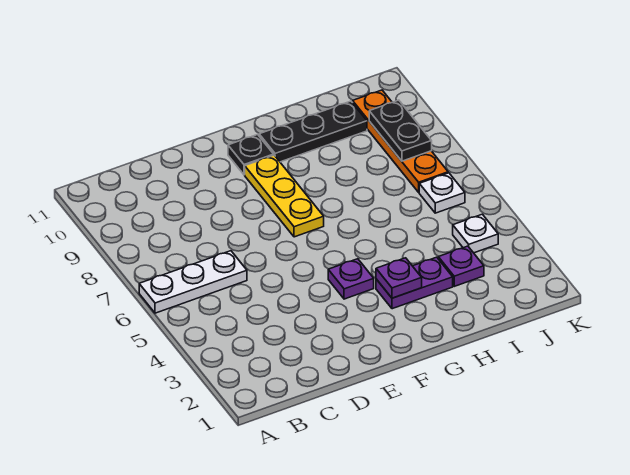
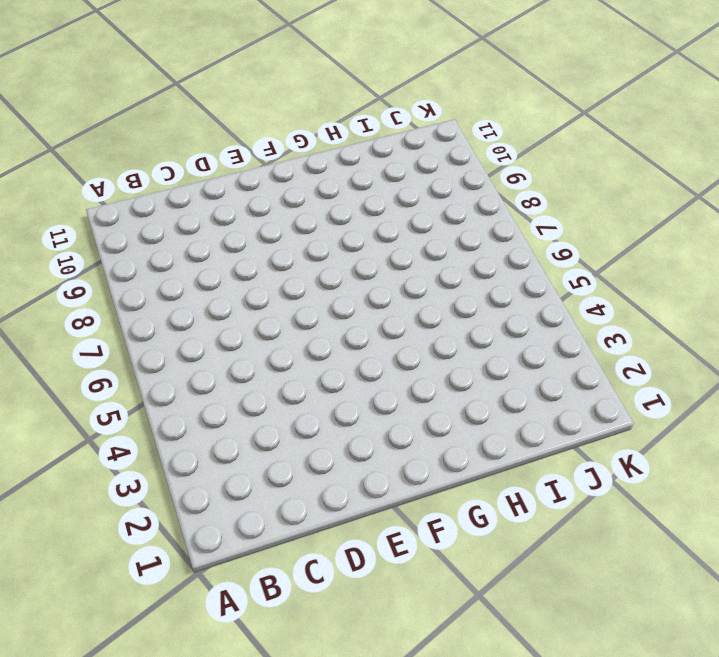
none -> white 1x3 plate [139,251,247,313]
none -> purple 1x1 plate [328,259,374,299]
none -> yellow 1x3 plate [245,155,324,237]

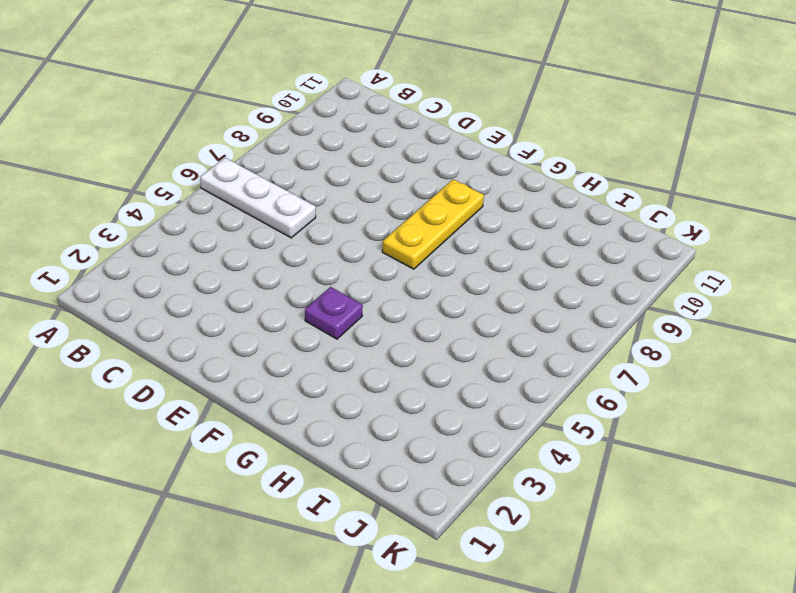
none -> black 1x1 plate [228,135,274,175]
none -> purple 1x2 plate [376,257,453,309]
none -> black 1x3 plate [259,101,367,162]

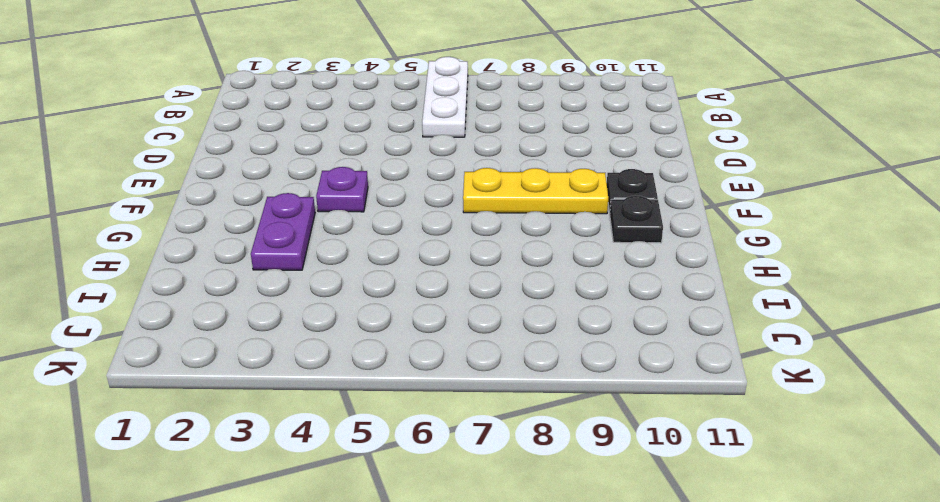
black 1x1 plate [610,196,663,243] -> black 1x3 plate [259,101,367,162]
none -> purple 1x1 plate [438,246,484,286]
none -> white 1x1 plate [453,214,498,253]
none -> white 1x1 plate [419,173,465,213]

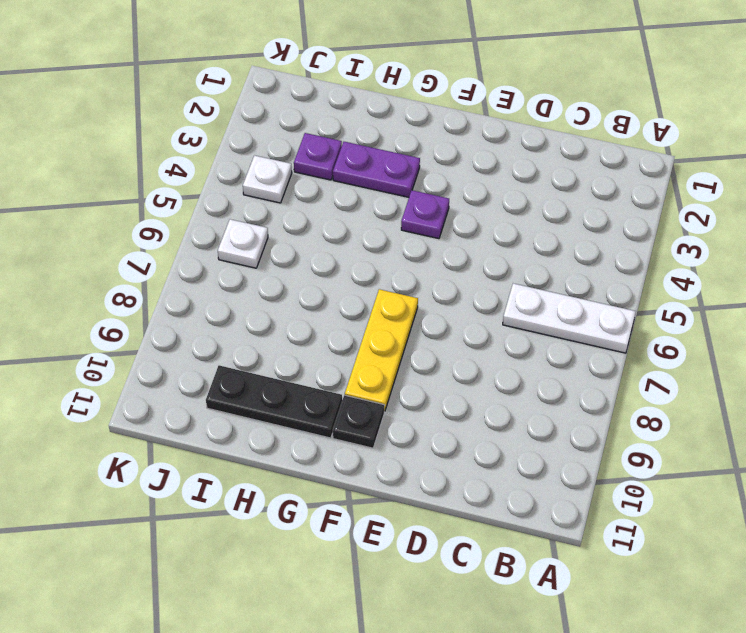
none -> orange 1x4 plate [353,90,448,192]
none -> purple 1x1 plate [376,258,422,298]
none -> black 1x2 plate [369,100,432,161]

